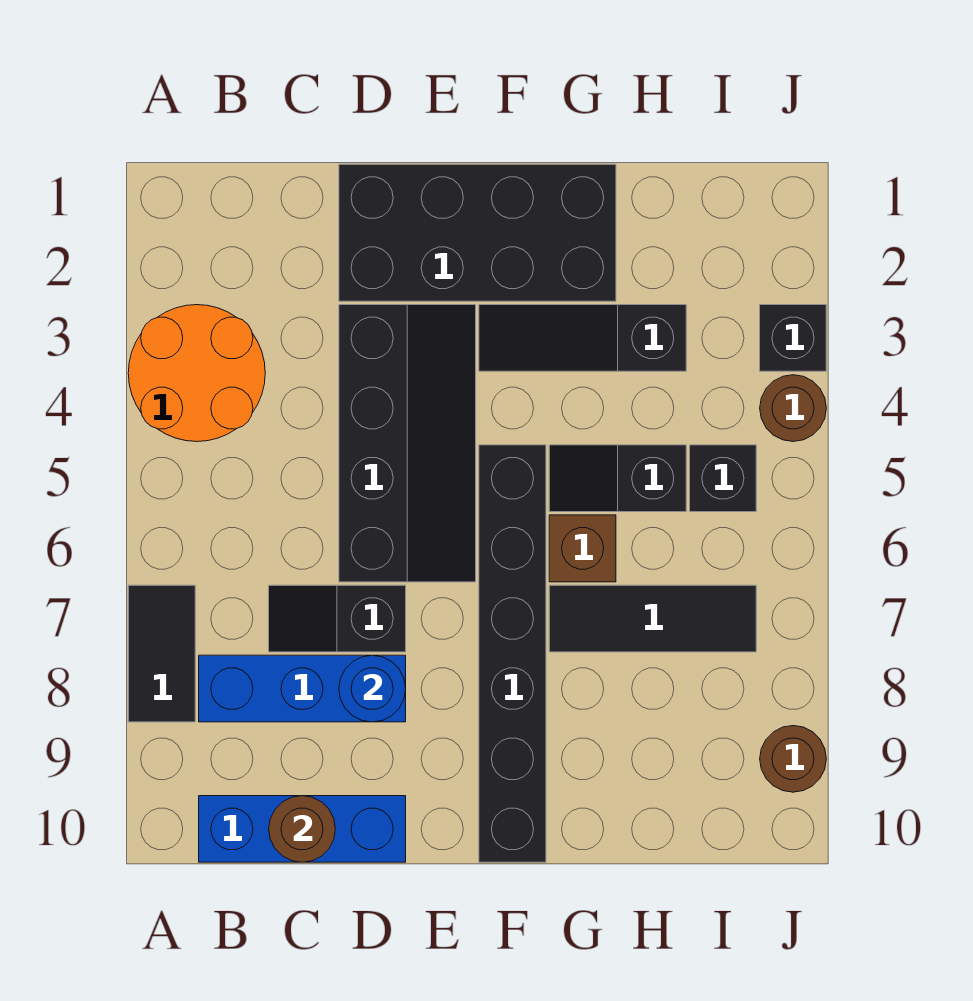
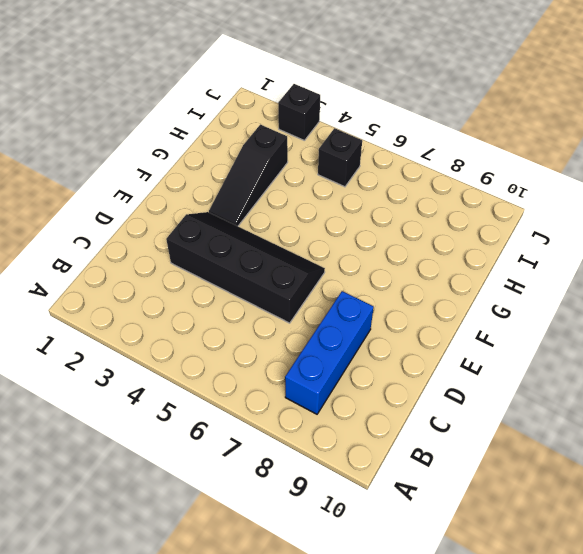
none -> orange 2x2 round brick [128,305,265,442]
none -> black 1x2 tile [128,585,195,722]
none -> blue 1x3 brick [199,796,406,862]

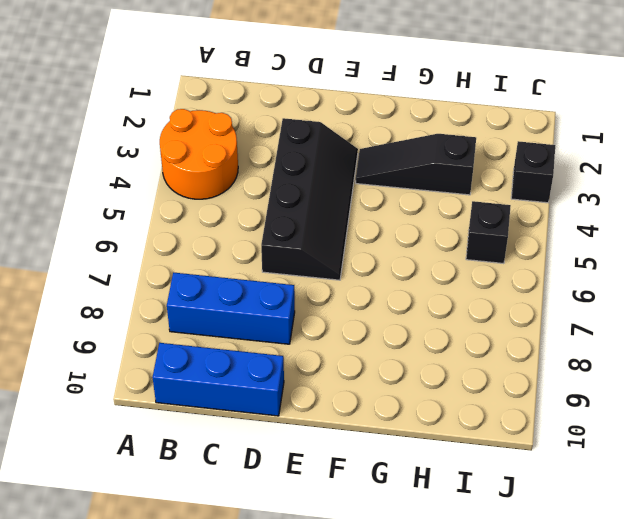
none -> black 1x2 tile [128,585,195,722]
none -> black 1x2 slope [269,585,406,652]
none -> black 2x4 brick [339,164,616,301]

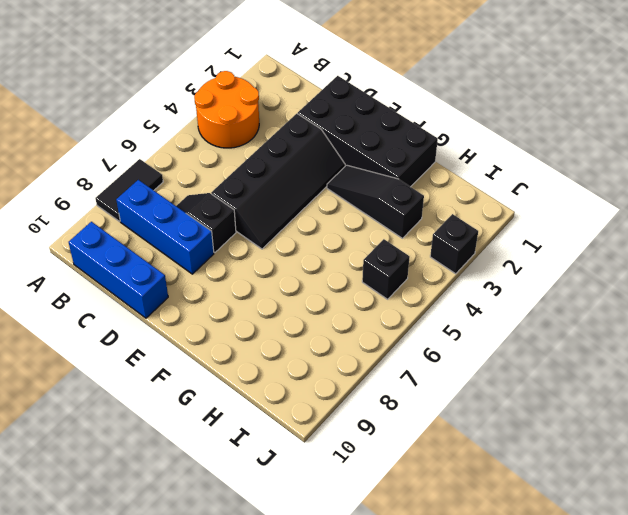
none -> black 1x6 brick [479,445,546,862]
none -> black 1x2 slope [549,445,686,512]
none -> brown 1x1 brick [549,515,616,582]

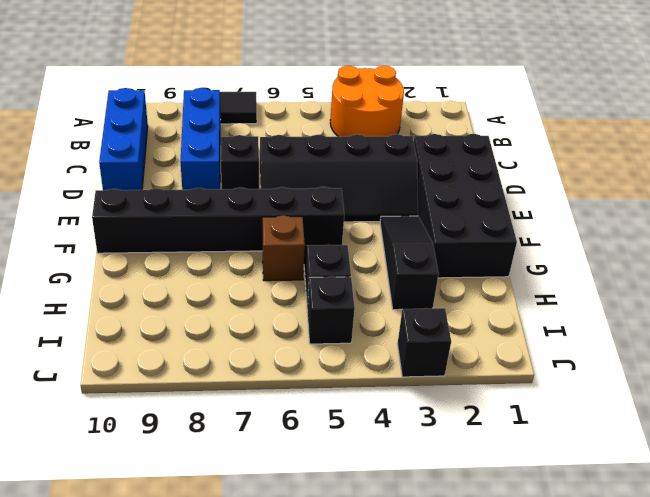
none -> black 1x3 tile [549,585,756,652]
none -> brown 1x1 round brick [760,375,826,441]
none -> brown 1x1 round brick [760,726,826,792]

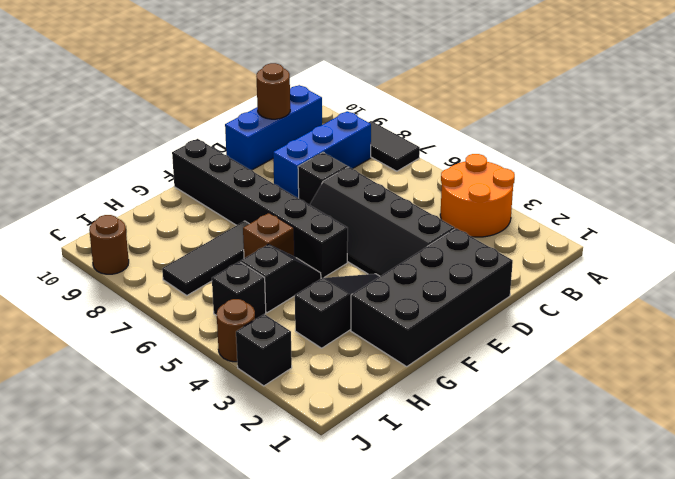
none -> blue 1x1 round brick [339,655,406,722]

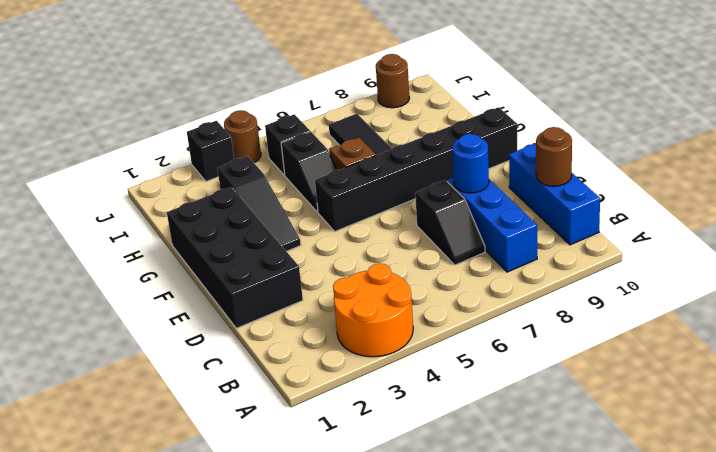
none -> black 1x2 tile [128,585,195,722]
none -> black 2x4 slope [339,305,476,582]

